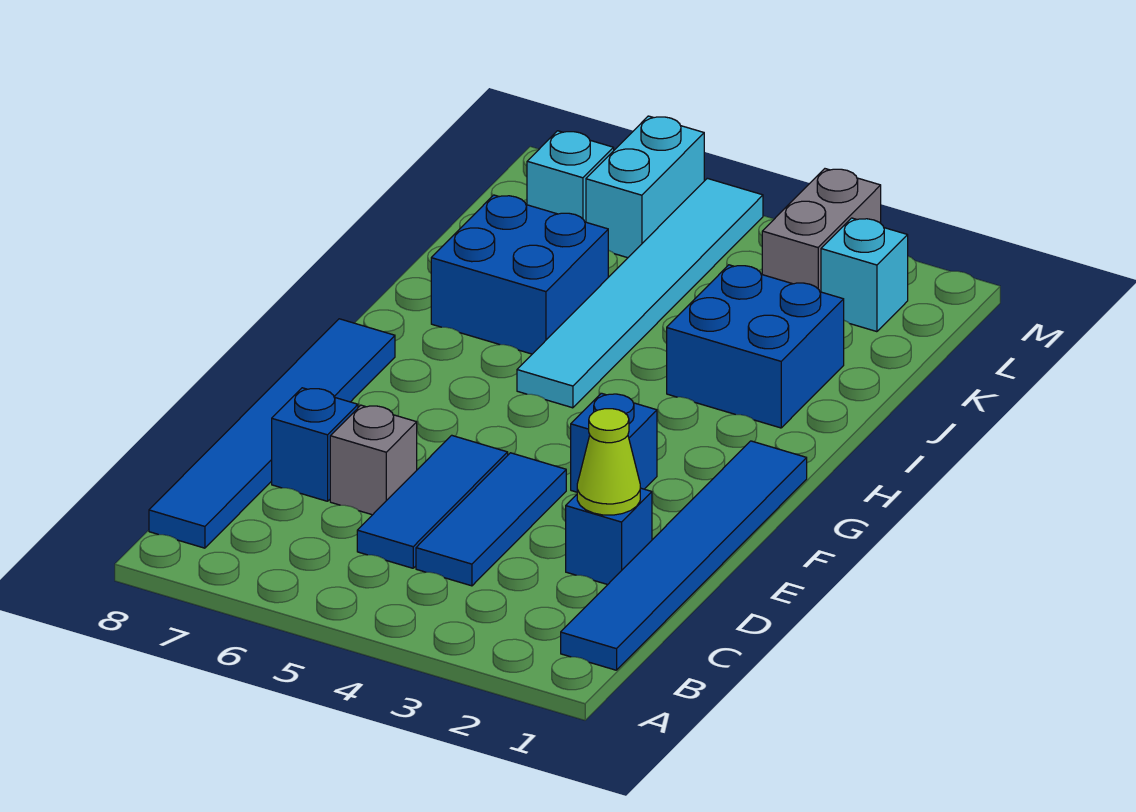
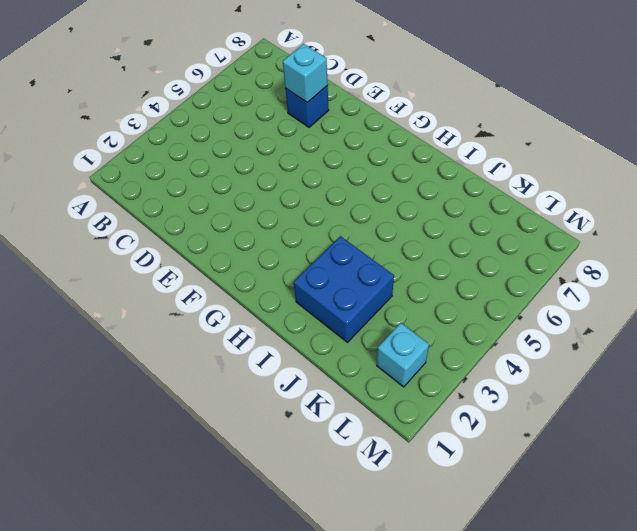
cyan 1x1 brick [283,44,328,103] -> cyan 1x1 brick moved to [527,131,614,222]
none -> blue 1x6 tile [561,441,807,670]
none -> blue 1x6 tile [149,319,395,548]
none -> blue 1x3 tile [416,453,566,586]

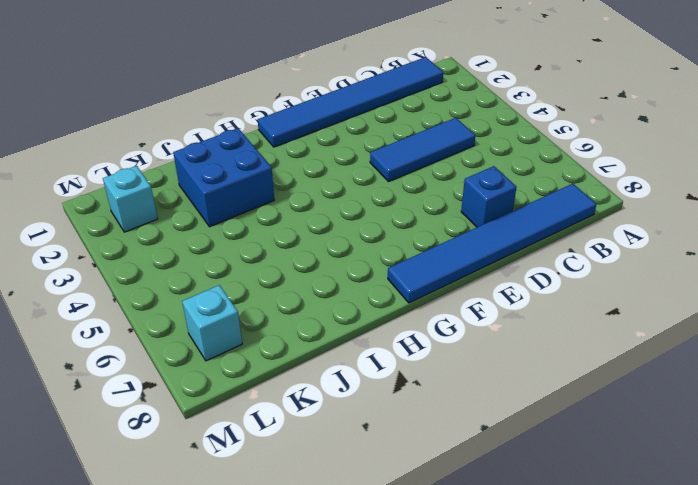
none -> blue 1x3 tile [357,435,508,568]
none -> blue 1x1 brick [566,488,652,585]
none -> grey 1x1 brick [330,405,417,515]

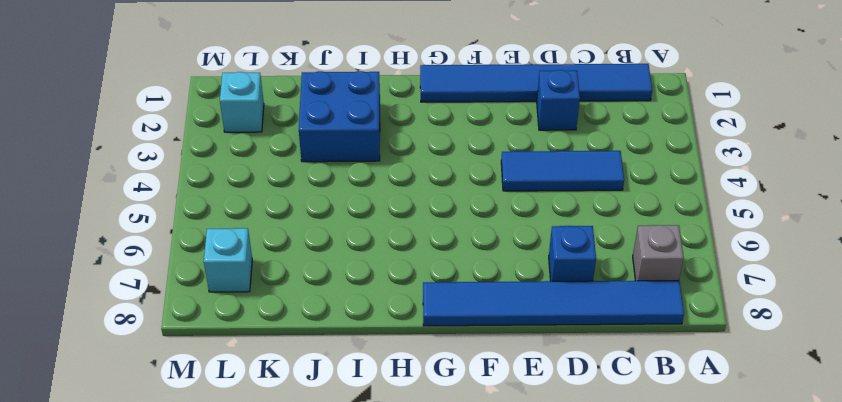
grey 1x1 brick [633,225,684,281] -> grey 1x1 brick moved to [330,405,417,515]
none -> blue 1x3 tile [357,435,508,568]
none -> blue 1x1 brick [571,393,657,492]
none -> cyan 1x6 tile [517,178,763,408]

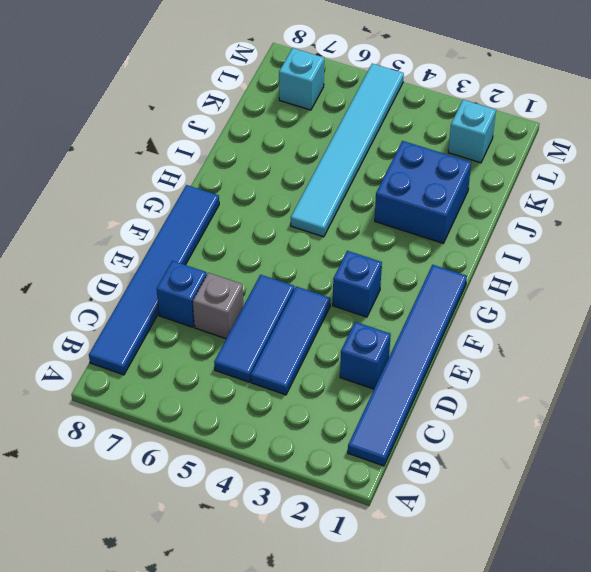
none -> blue 2x2 brick [431,195,608,354]
none -> grey 1x2 brick [762,169,881,292]
none -> cyan 1x2 brick [586,116,704,258]

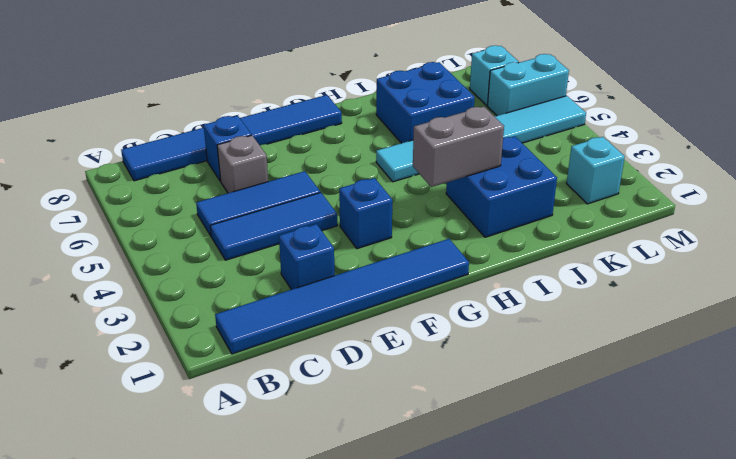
grey 1x2 brick [413,107,504,187] -> grey 1x2 brick moved to [762,169,881,292]
none -> lime 1x1 cone [577,409,640,515]

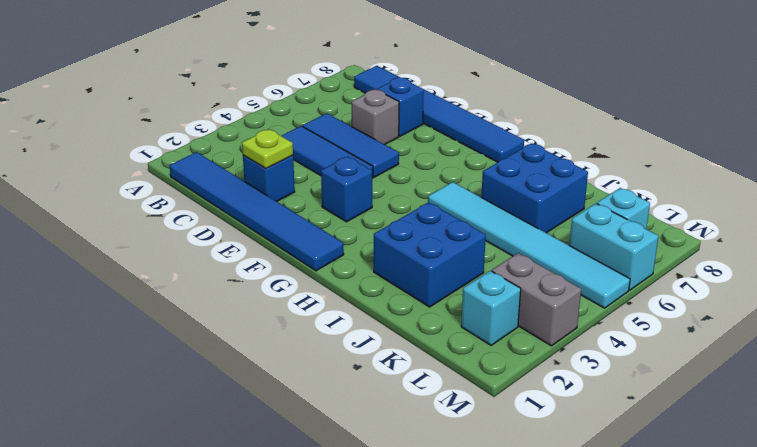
lime 1x1 plate [242,129,293,169] -> lime 1x1 cone [577,409,640,515]

